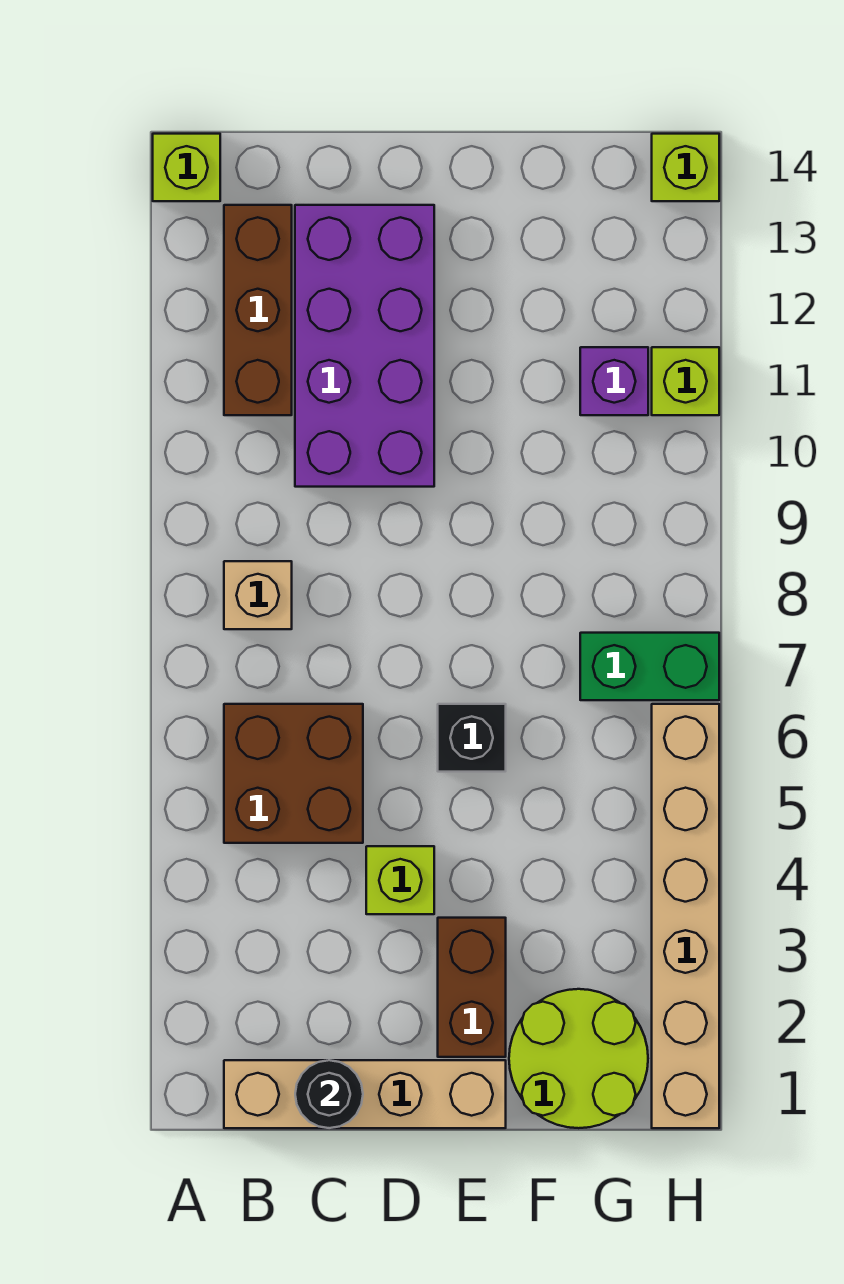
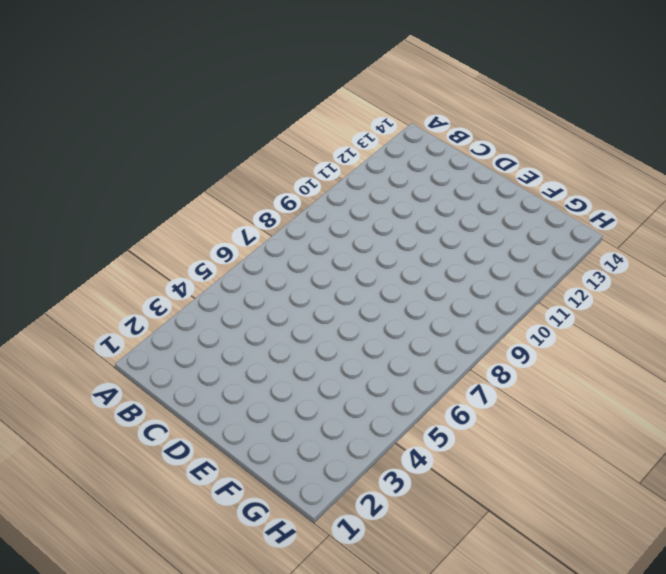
none -> lime 1x1 brick [153,134,220,201]
none -> tan 1x4 brick [224,1060,506,1128]
none -> brown 2x2 brick [224,704,363,843]

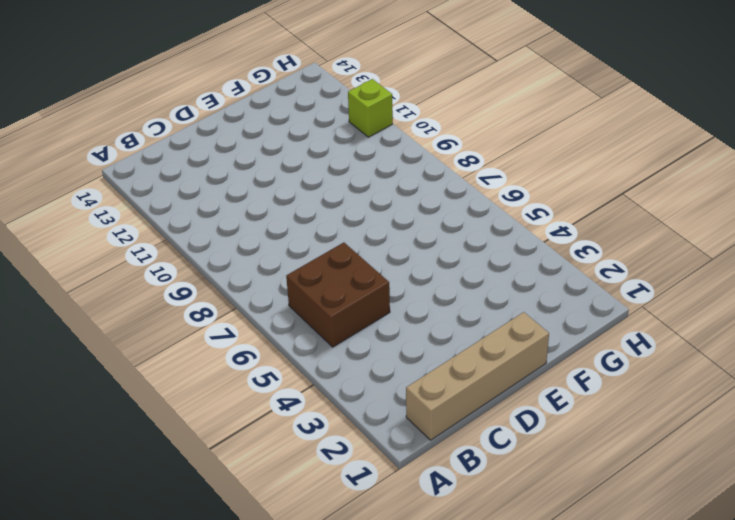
none -> lime 1x1 brick [153,134,220,201]
none -> tan 1x1 brick [224,561,292,629]
none -> brown 1x3 brick [224,205,292,415]

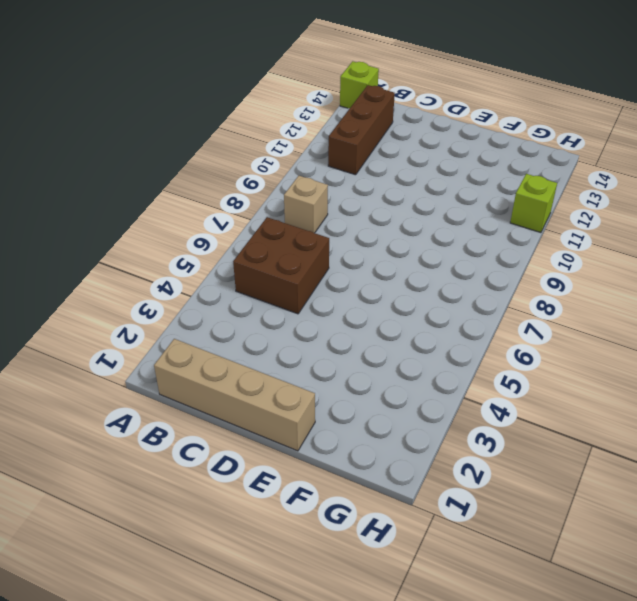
none -> purple 2x4 brick [295,205,434,487]
none -> lime 1x1 brick [366,846,434,914]
none -> brown 1x2 brick [438,918,506,1057]

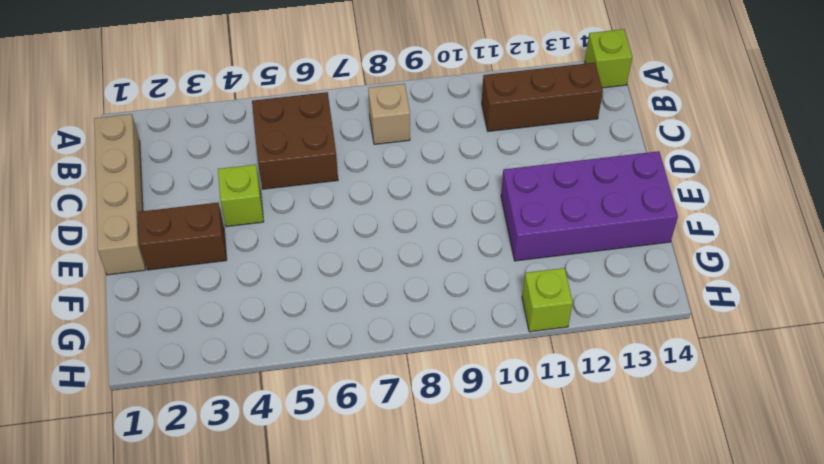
purple 2x4 brick [501,151,678,261] -> purple 2x4 brick moved to [295,205,434,487]
none -> black 1x1 brick [438,704,506,772]
none -> lime 2x2 round brick [509,989,648,1128]
none -> green 1x2 brick [580,633,719,700]

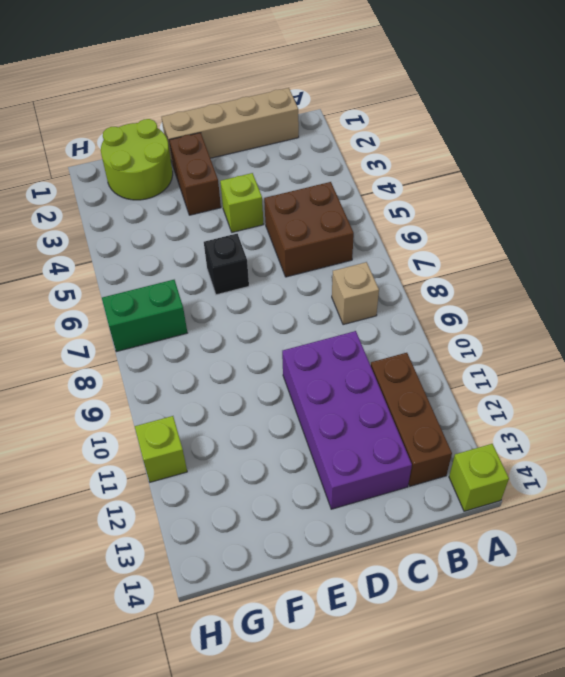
none -> purple 1x1 brick [580,347,648,415]
none -> tan 1x6 brick [652,704,719,1128]
none -> lime 1x1 brick [652,134,719,201]

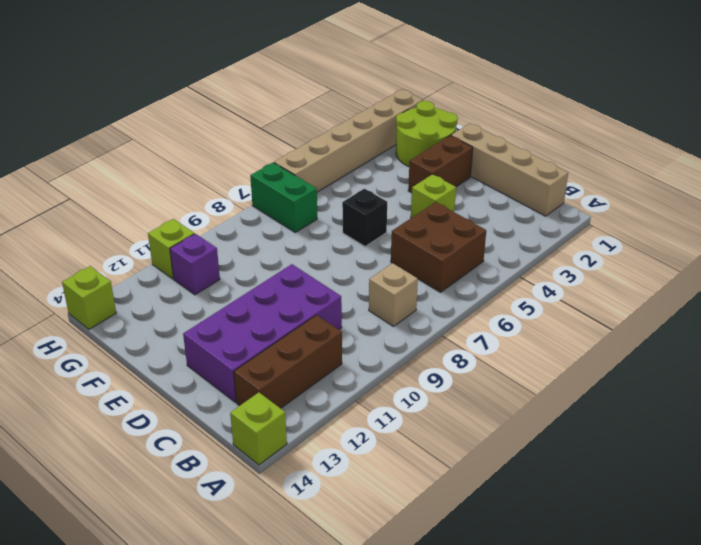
none -> black 1x1 round brick [295,1060,363,1128]

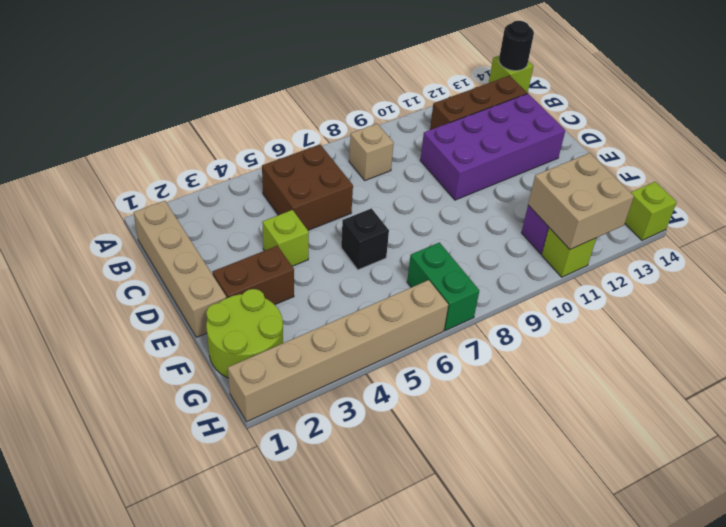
black 1x1 round brick [499,21,534,71] -> black 1x1 round brick moved to [295,1060,363,1128]
tan 2x2 brick [528,153,634,249] -> none

